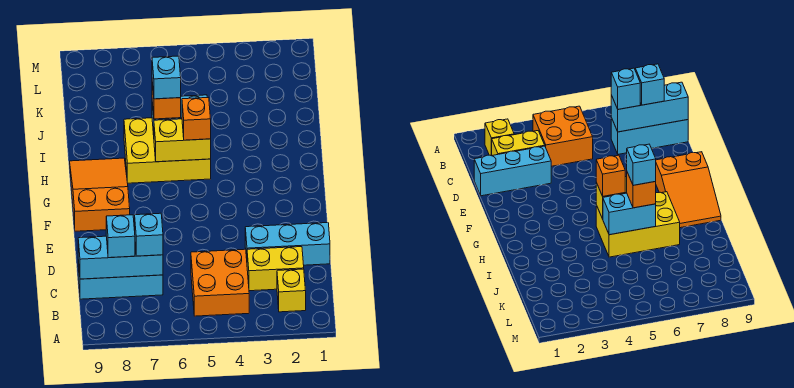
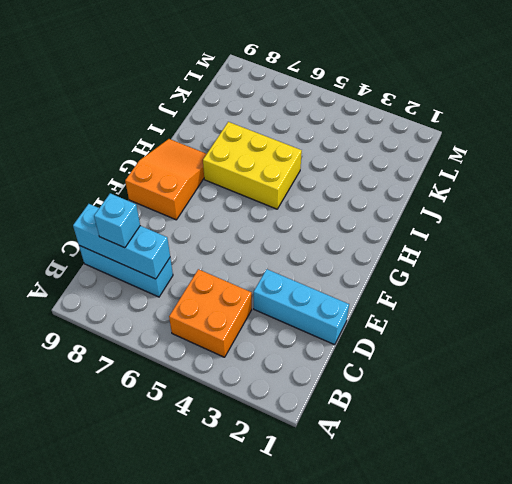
none -> yellow 1x1 brick [277,269,306,312]
none -> yellow 1x2 brick [247,247,304,291]
none -> yellow 1x2 brick [154,119,211,162]

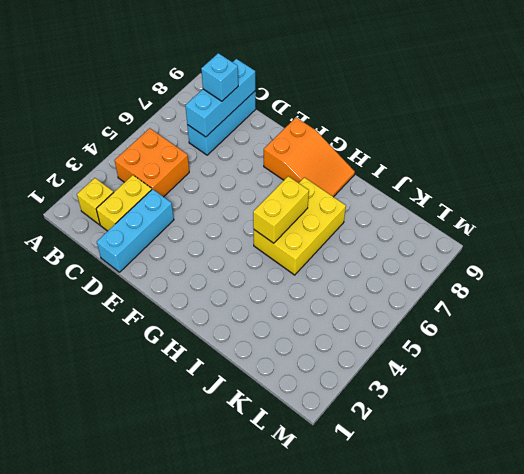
none -> cyan 1x2 brick [603,193,656,235]
none -> cyan 1x1 brick [135,213,163,256]
none -> orange 1x1 brick [182,97,211,140]

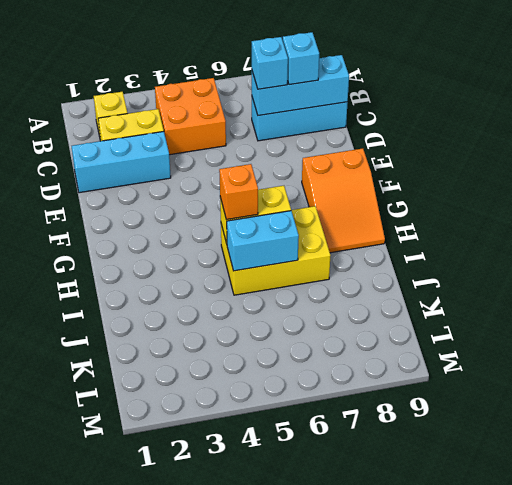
none -> orange 1x1 brick [152,82,181,119]
none -> cyan 1x1 brick [152,56,181,99]

